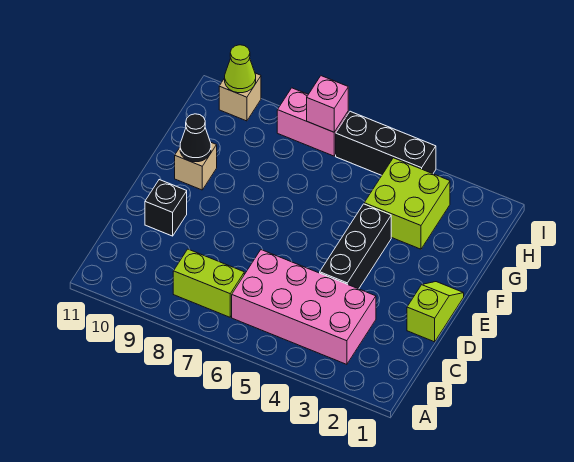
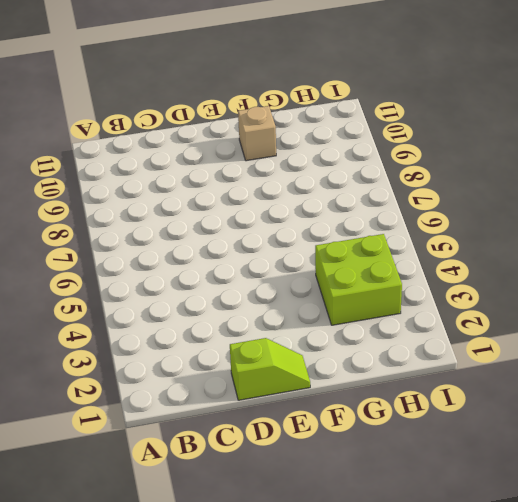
none -> pink 2x4 brick [232,250,376,364]
none -> lime 1x2 brick [173,249,244,317]
none -> black 1x3 brick [320,204,391,289]

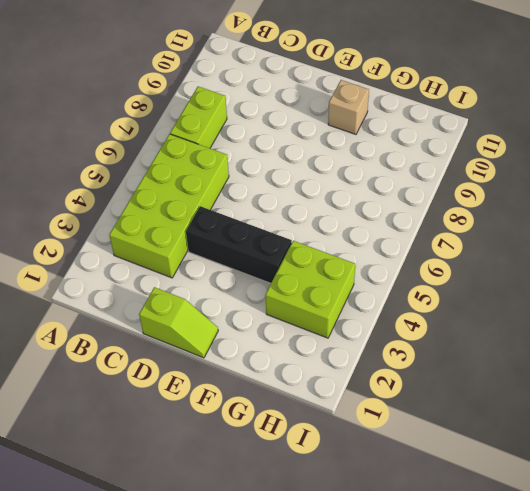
lime 2x4 brick [109,134,229,278] -> pink 2x4 brick [232,250,376,364]
none -> black 1x1 brick [145,180,187,236]
none -> black 1x3 brick [336,111,436,175]
none -> pink 1x2 brick [277,88,348,156]

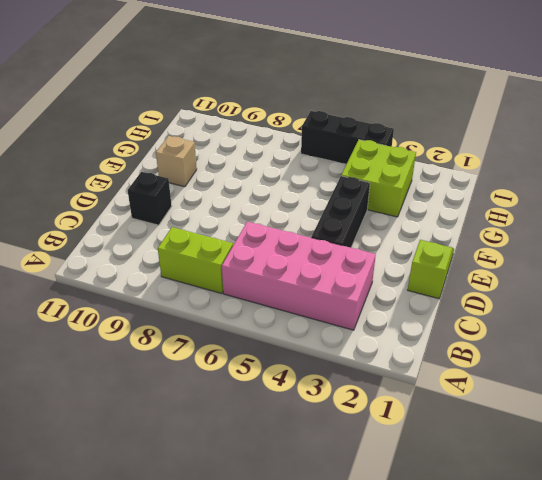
none -> pink 1x2 brick [277,88,348,156]
none -> tan 1x1 brick [219,73,261,121]
none -> black 1x1 cone [180,114,211,162]

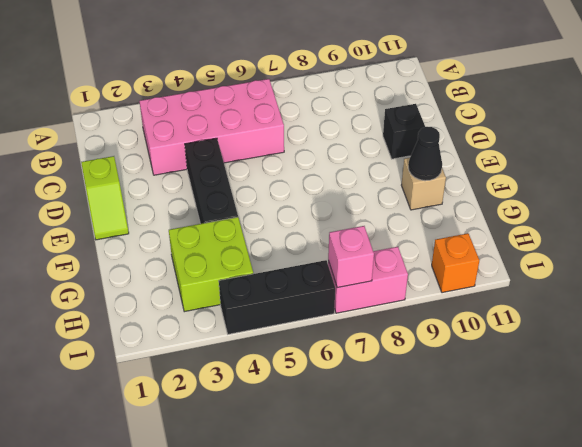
orange 1x1 brick [432,233,479,293] -> tan 1x1 brick [219,73,261,121]
none -> lime 1x2 brick [173,249,244,317]
none -> lime 1x1 cone [225,45,256,93]

